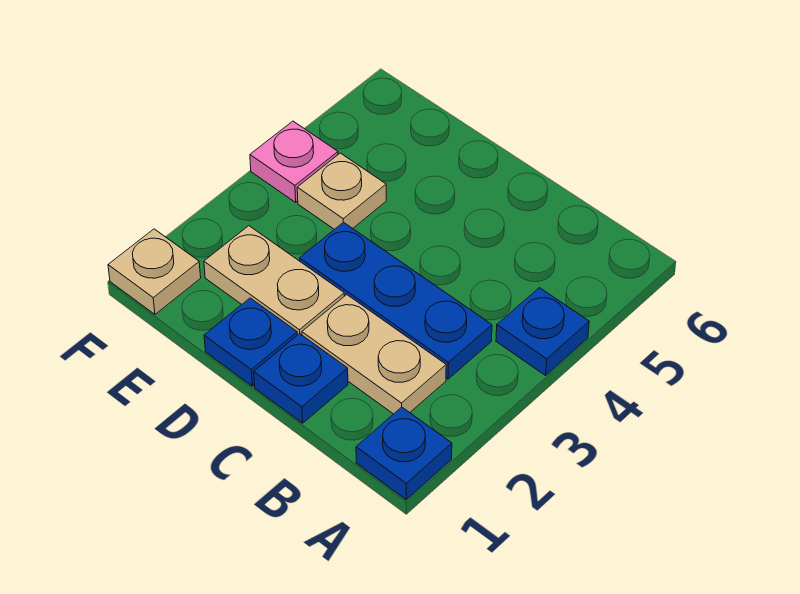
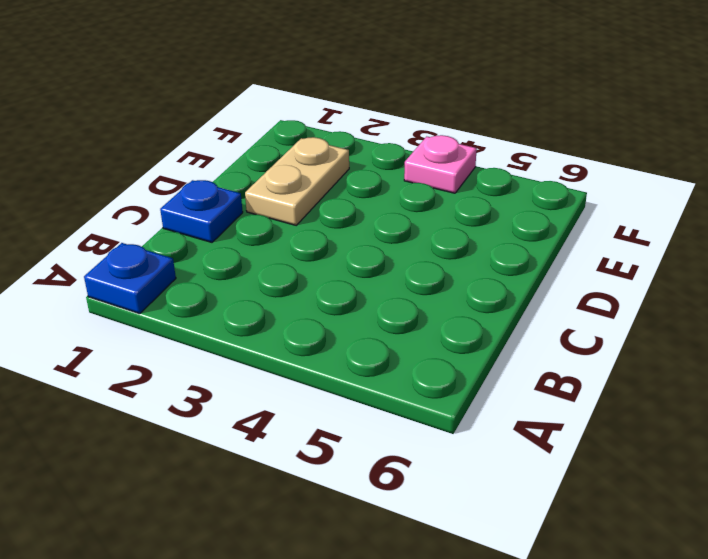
none -> blue 1x1 plate [496,288,589,375]
none -> tan 1x2 plate [302,295,446,414]

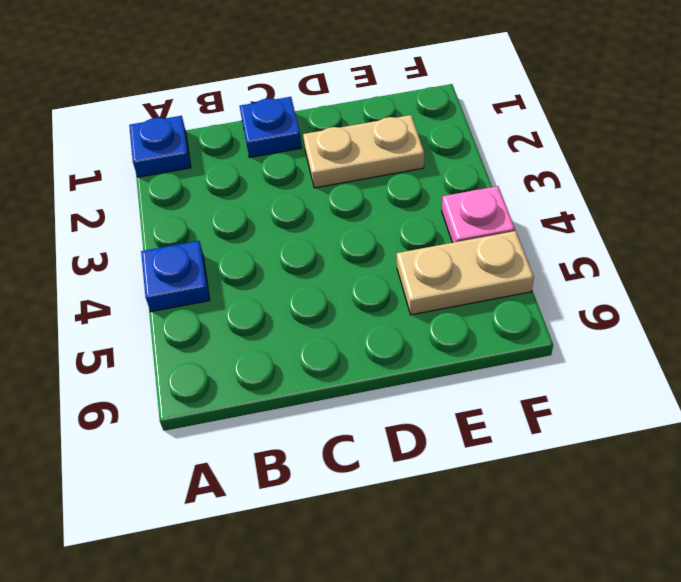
tan 1x2 plate [397,231,534,315] -> tan 1x2 plate moved to [302,295,446,414]
none -> blue 1x3 plate [300,222,492,379]
none -> blue 1x1 plate [204,298,297,386]

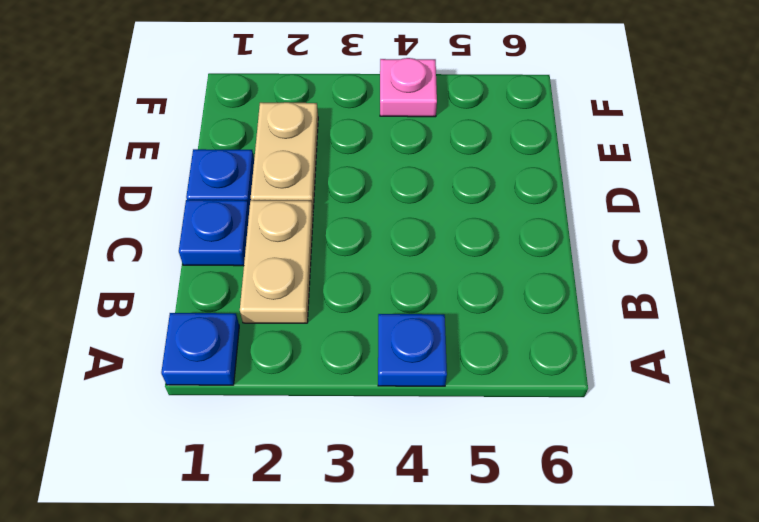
none -> blue 1x3 plate [300,222,492,379]
none -> tan 1x1 plate [297,153,386,229]

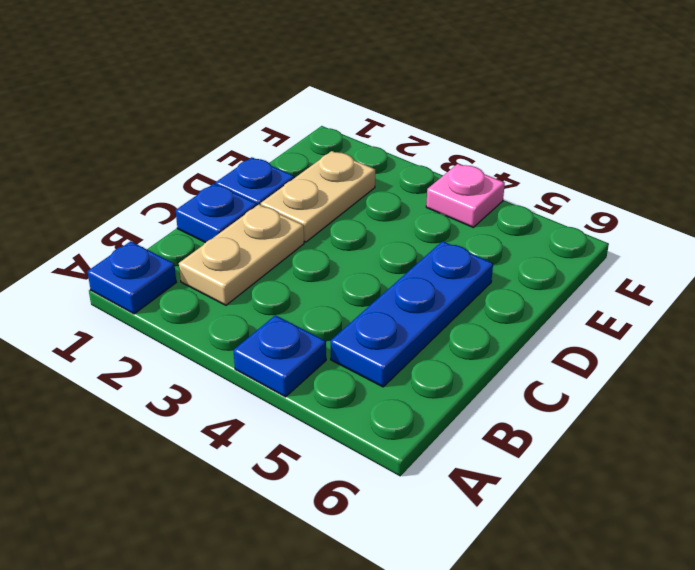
blue 1x3 plate [331,241,493,387] -> blue 1x3 plate moved to [300,222,492,379]
none -> tan 1x1 plate [297,153,386,229]
none -> tan 1x1 plate [108,229,201,314]

